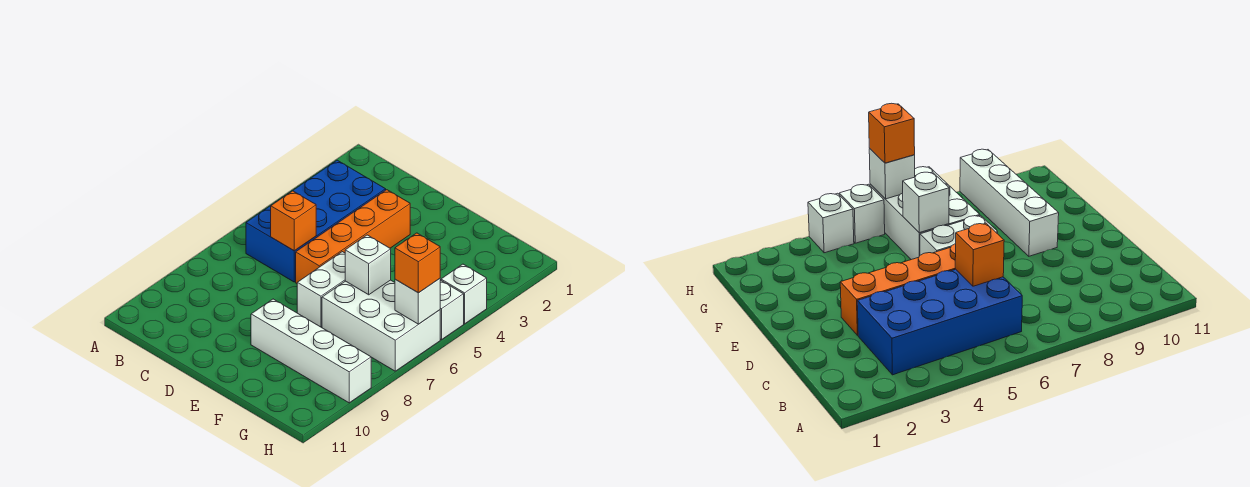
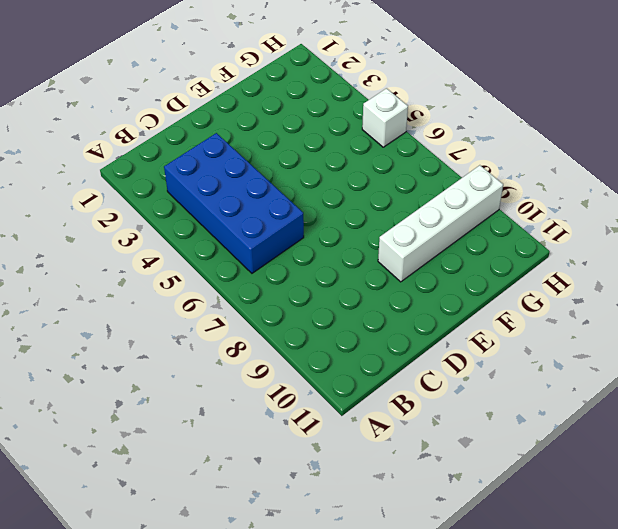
none -> orange 1x4 brick [296,190,410,283]
none -> white 1x2 brick [297,252,345,327]

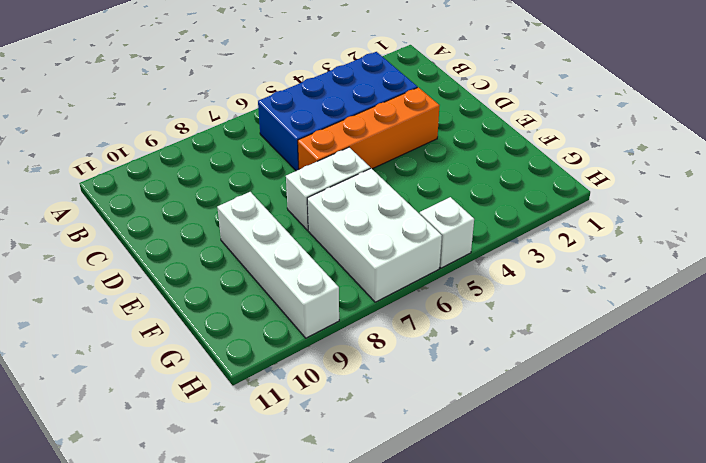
none -> white 1x1 brick [441,264,487,324]
none -> orange 1x1 brick [271,191,316,251]

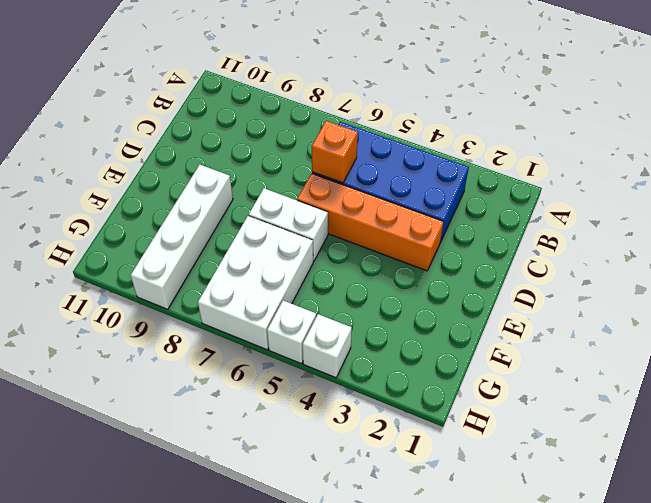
none -> white 1x1 brick [345,235,391,295]
none -> white 1x1 brick [395,279,440,324]

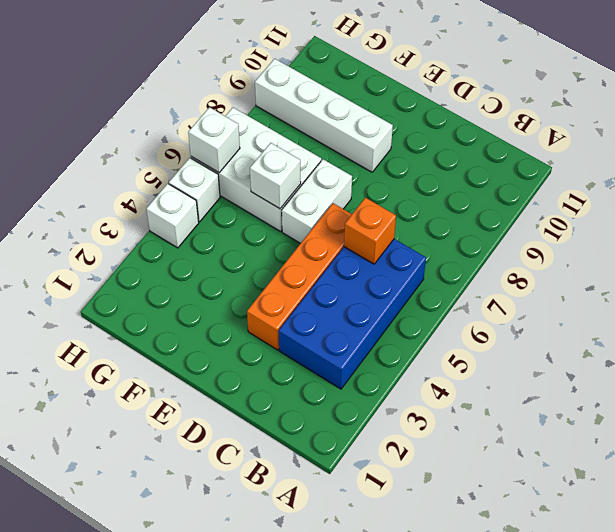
none -> orange 1x1 brick [395,233,440,293]

